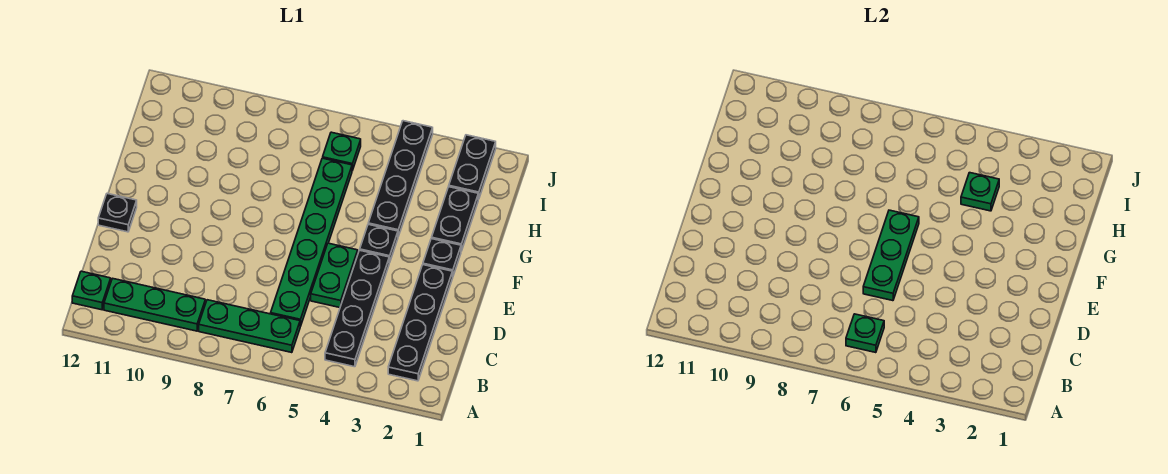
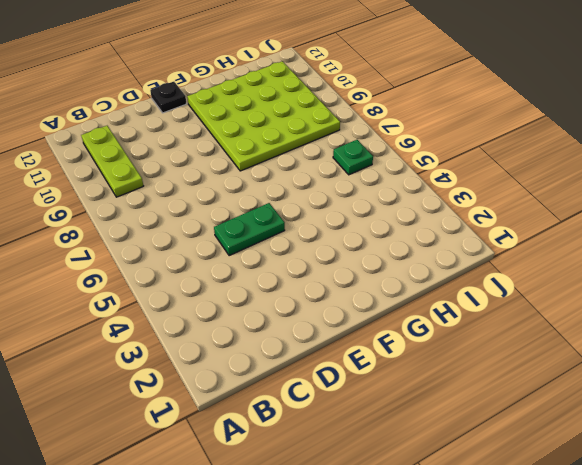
lime 1x3 plate [81,126,143,197] -> green 1x3 plate [104,278,205,331]
lime 4x4 plate [187,61,340,171] -> none
none -> black 1x4 plate [388,265,453,381]
none -> black 1x4 plate [325,250,389,367]
none -> green 1x3 plate [199,300,300,353]

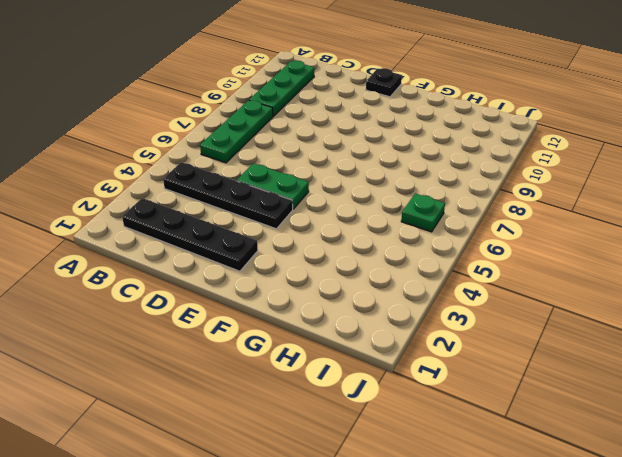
none -> green 1x1 plate [72,271,111,310]
none -> green 1x6 plate [271,158,352,326]
none -> black 1x1 plate [423,239,461,276]

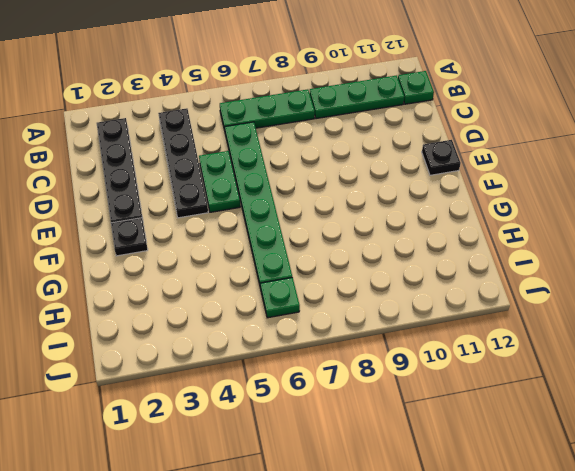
none -> black 1x1 plate [360,224,398,263]
none -> black 1x2 plate [432,187,478,251]
none -> black 1x4 plate [368,121,433,236]

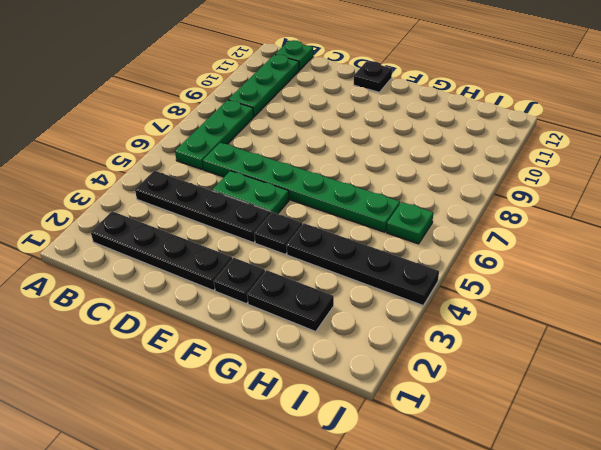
none -> black 1x2 plate [449,135,496,199]
none -> green 1x1 plate [846,314,884,353]
none -> green 1x3 plate [863,210,919,301]

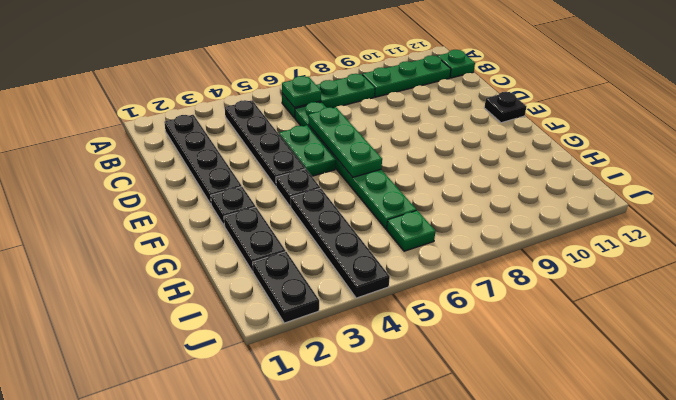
none -> green 1x1 plate [961,173,999,211]

